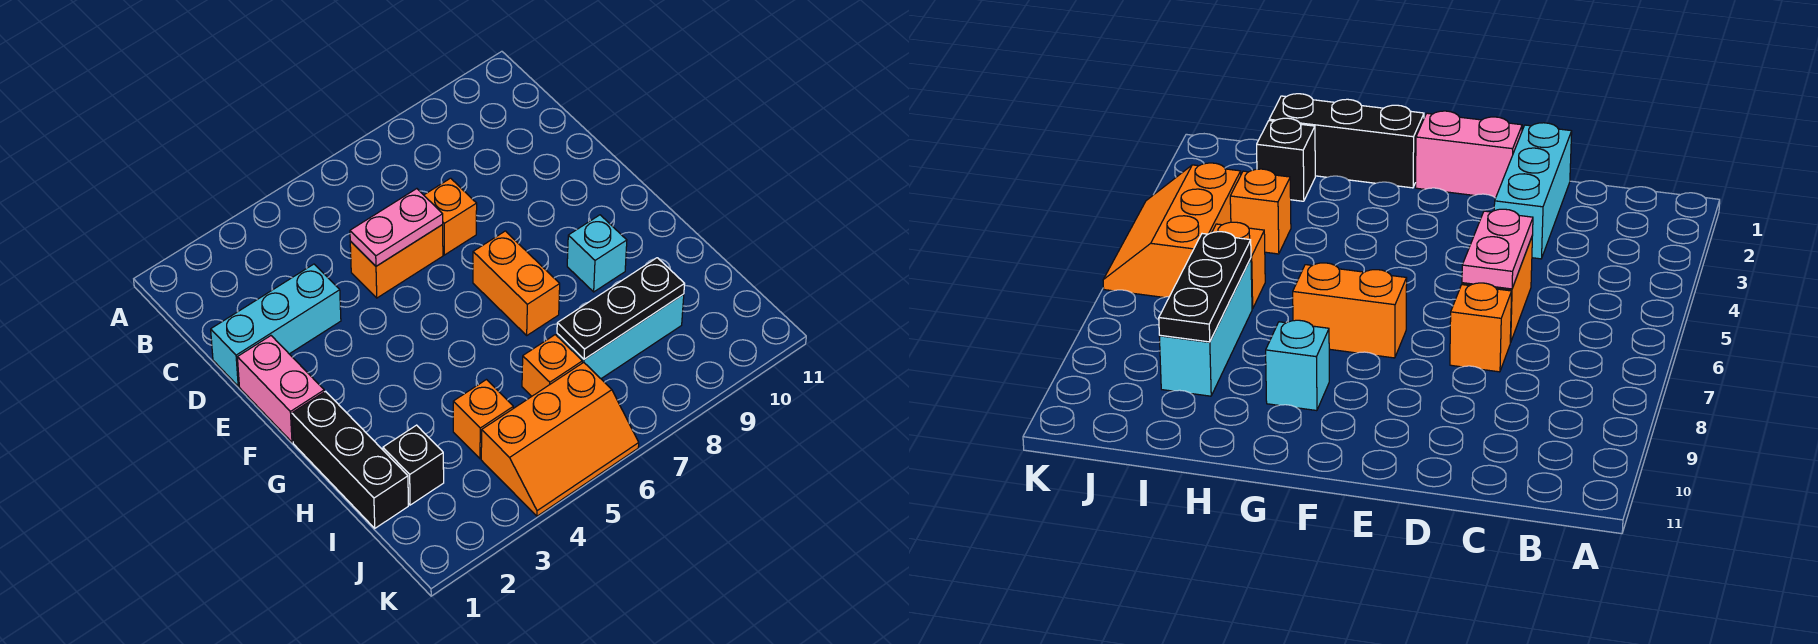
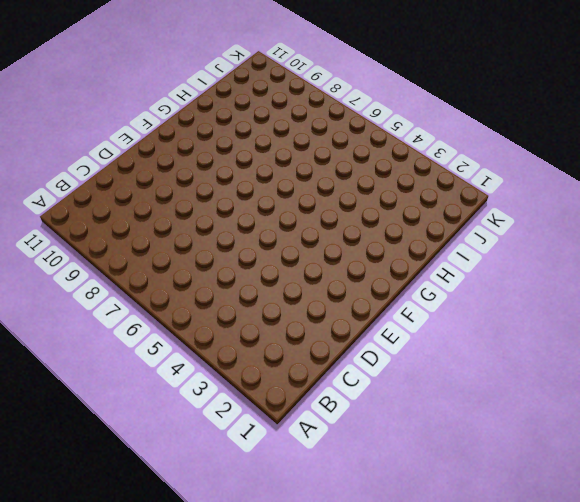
none -> cyan 1x3 brick [211,264,341,386]
none -> orange 1x2 brick [350,225,443,298]
none -> orange 1x1 brick [424,178,477,255]

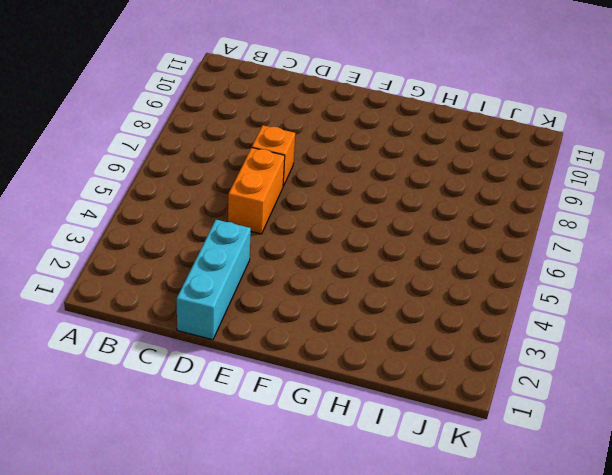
none -> pink 1x2 brick [237,336,324,442]
none -> orange 1x2 brick [473,231,560,335]
none -> black 1x3 brick [292,391,408,528]

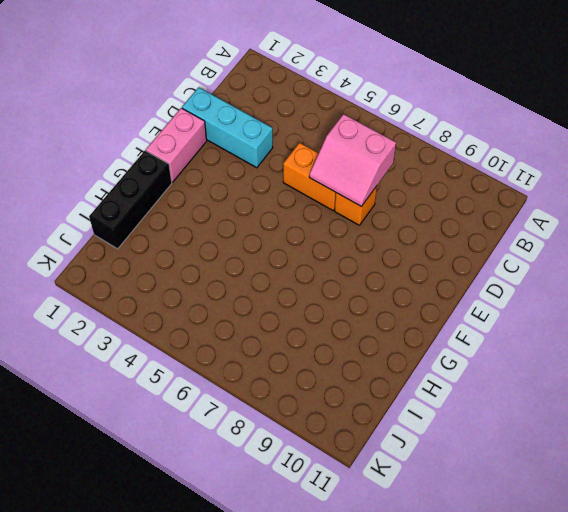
pink 2x2 slope [309,114,396,206] -> pink 1x2 plate [350,189,443,266]
none -> orange 1x2 brick [473,231,560,335]
none -> cyan 1x1 brick [567,215,627,292]
none -> black 1x1 brick [383,425,444,505]

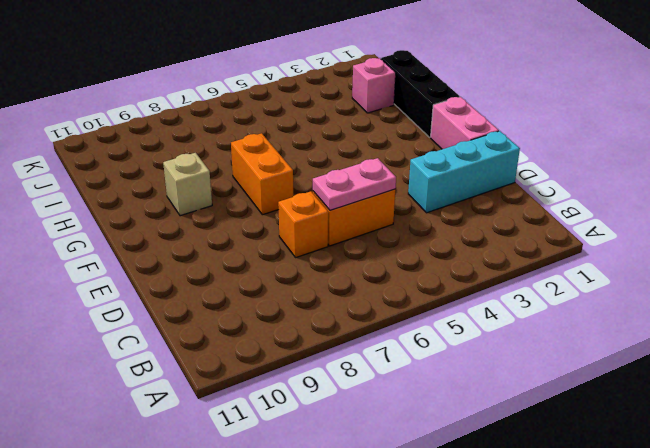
tan 1x1 brick [163,153,212,216] -> cyan 1x1 brick [567,215,627,292]
pink 1x1 brick [352,58,396,113] -> black 1x1 brick [383,425,444,505]
none -> orange 1x1 brick [453,380,513,459]
none -> orange 1x1 brick [522,335,582,396]
none -> cyan 1x3 brick [557,294,684,379]

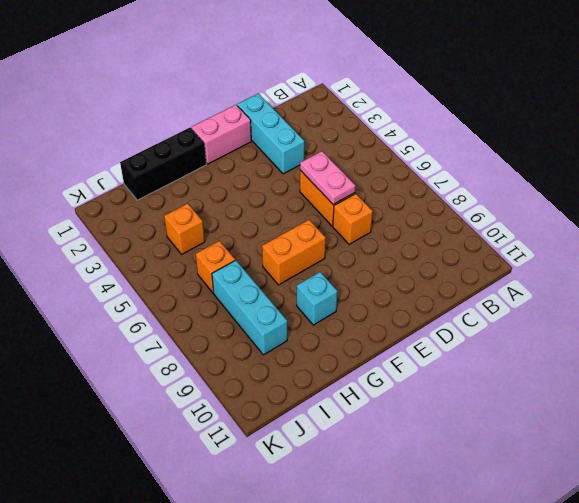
none -> black 1x1 brick [383,425,444,505]
none -> orange 2x3 slope [481,362,639,516]
none -> black 1x3 plate [557,258,685,359]

